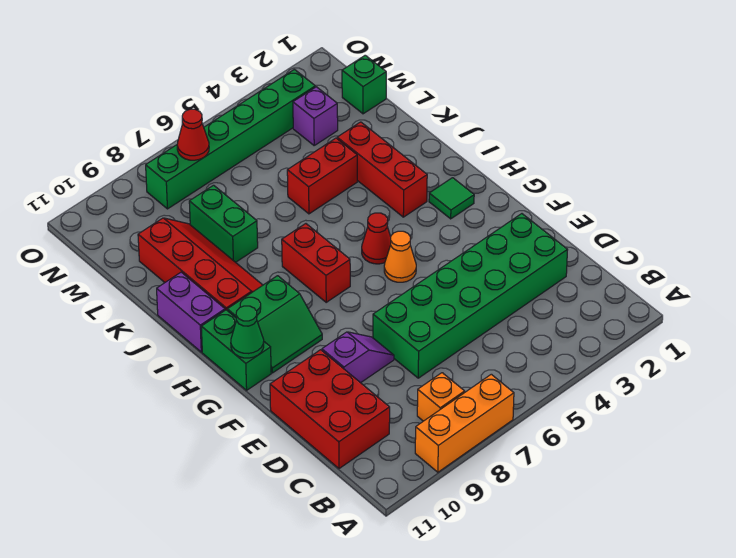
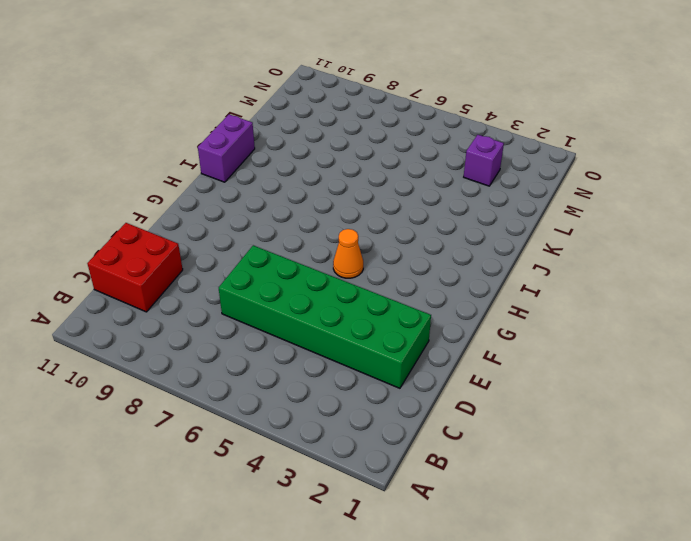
red 2x2 brick [87,223,183,312] -> red 2x3 brick [270,350,390,469]
none -> orange 1x3 brick [415,374,514,472]
none -> orange 1x1 brick [417,373,465,421]
none -> purple 1x2 slope [322,332,394,383]

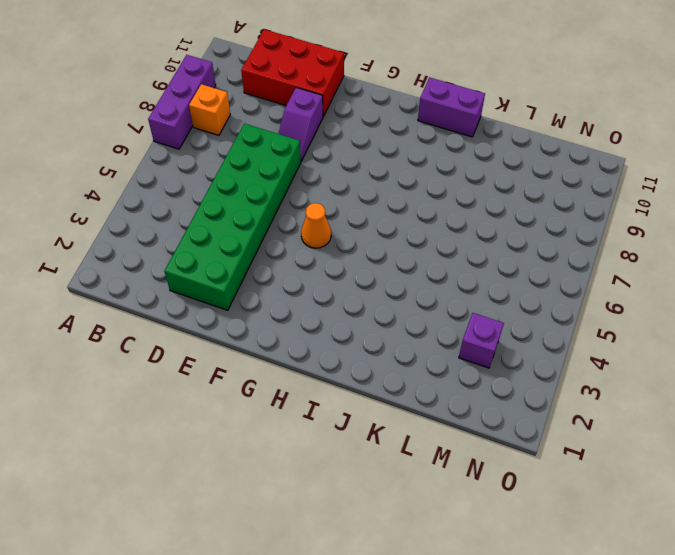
purple 1x3 brick [148,55,216,149] -> orange 1x3 brick [415,374,514,472]
none -> green 2x2 slope [227,276,322,373]
none -> green 1x2 brick [201,310,271,390]
none -> green 1x1 tile [429,178,474,219]

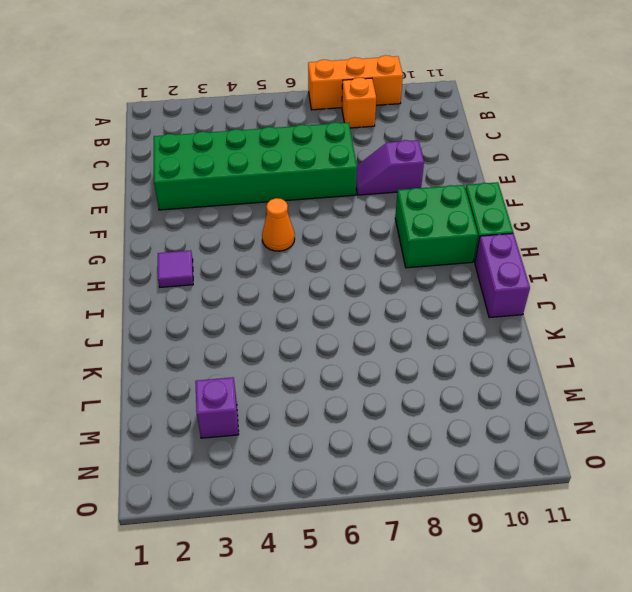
green 2x2 brick [395,185,478,268] -> green 2x2 slope [227,276,322,373]
purple 1x1 tile [158,250,193,287] -> green 1x1 tile [429,178,474,219]
none -> red 2x3 brick [270,350,390,469]
none -> red 1x1 cone [362,213,391,264]
none -> red 1x2 brick [282,224,350,302]

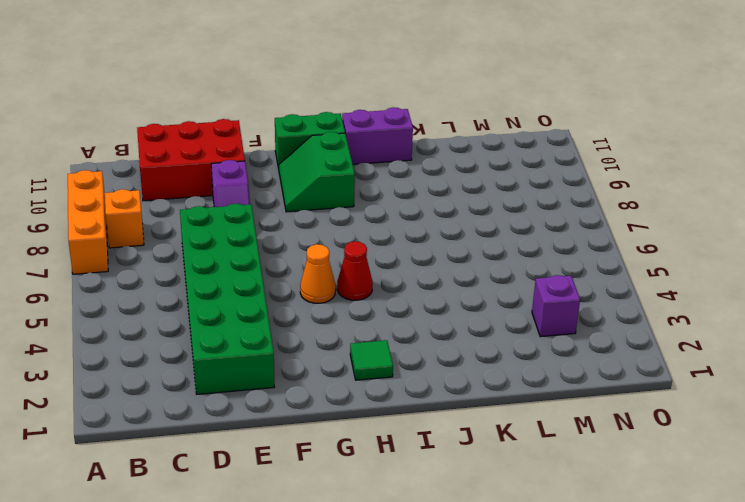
none -> red 1x2 brick [282,224,350,302]
none -> red 1x3 brick [337,122,427,217]
none -> red 2x4 slope [138,218,263,310]

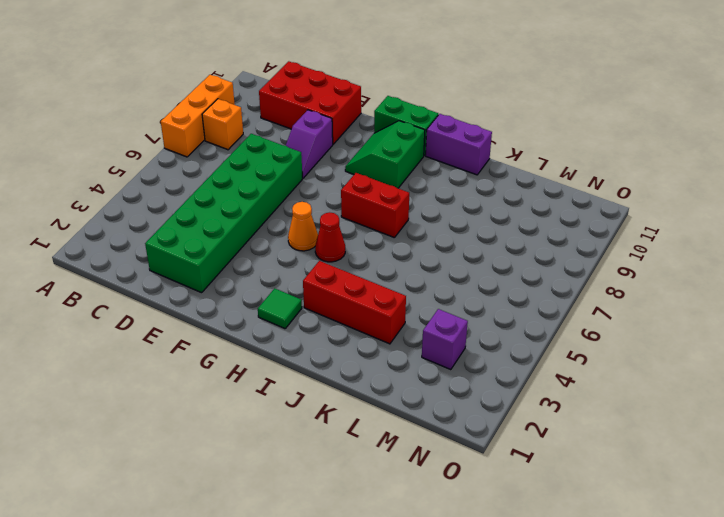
none -> red 2x4 slope [138,218,263,310]
none -> red 1x2 brick [287,138,357,214]
none -> green 1x2 brick [189,185,258,262]

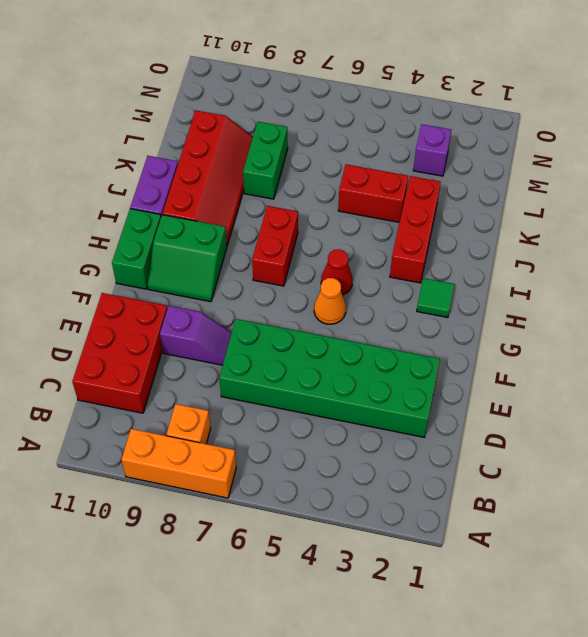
none -> green 1x1 brick [342,55,386,114]
none -> green 1x6 brick [146,69,315,209]
none -> green 1x1 cone [231,306,264,358]

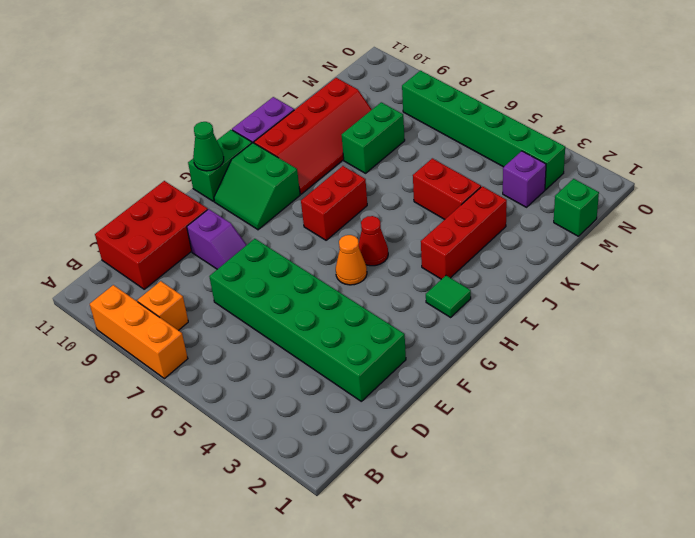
none -> red 1x1 cone [177,109,209,160]

